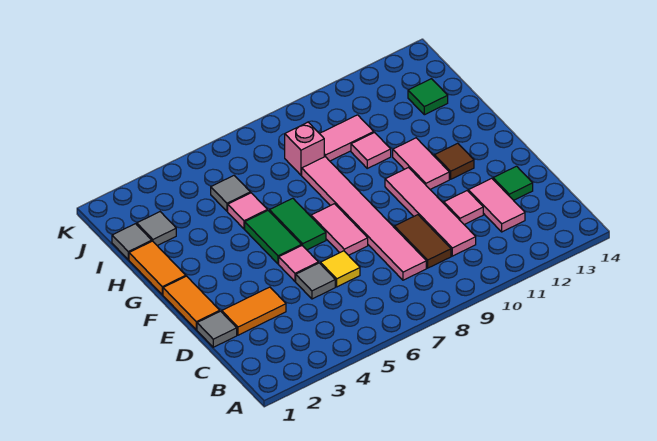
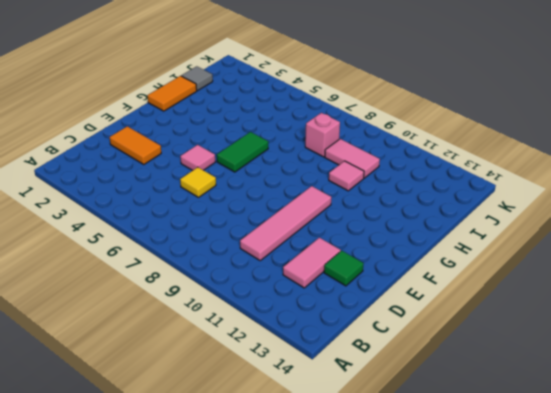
none -> pink 1x6 tile [302,157,426,280]
none -> brown 1x2 tile [394,215,451,268]
none -> grey 1x1 tile [197,311,237,347]

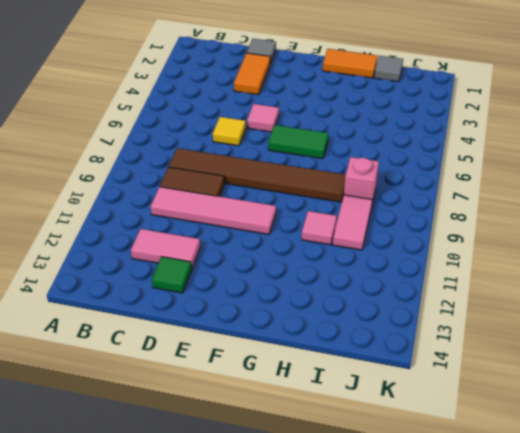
brown 1x6 tile [169,148,346,202] -> pink 1x6 tile [302,157,426,280]
none -> grey 1x1 tile [296,263,335,299]
none -> pink 1x1 tile [444,191,483,224]
none -> orange 1x2 tile [163,276,220,330]

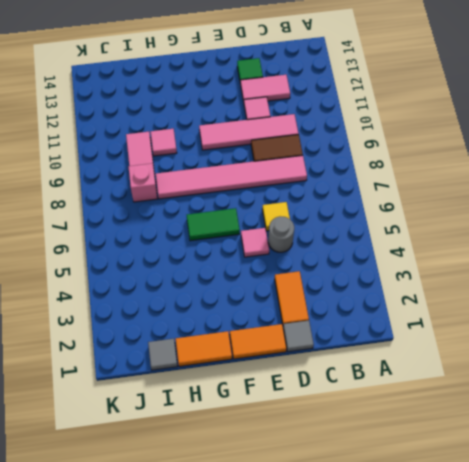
grey 1x1 round brick [268,217,294,252] -> grey 1x1 tile [296,263,335,299]
none -> pink 1x2 tile [311,204,368,255]
none -> green 1x2 tile [245,210,301,264]
none -> pink 1x2 tile [393,138,449,189]

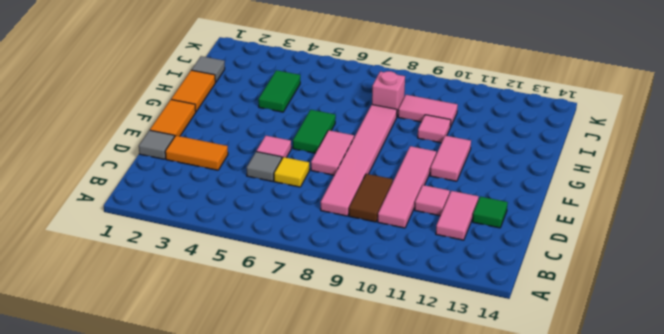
green 1x2 tile [258,70,300,112] -> green 1x2 tile moved to [245,210,301,264]
none -> brown 1x1 tile [434,143,474,179]
none -> pink 1x1 tile [228,193,267,229]
none -> grey 1x1 tile [137,212,176,246]

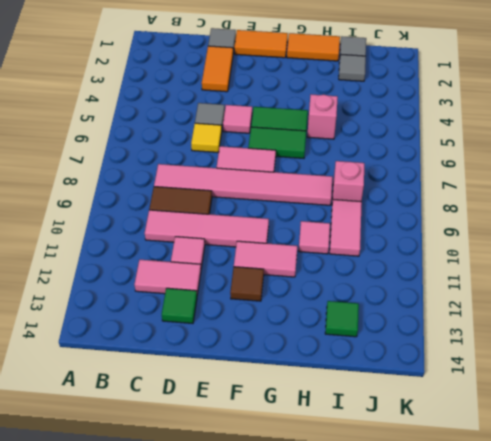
pink 1x1 brick [307,95,338,139] -> pink 1x1 tile [228,193,267,229]
none -> grey 1x1 tile [211,176,250,211]

